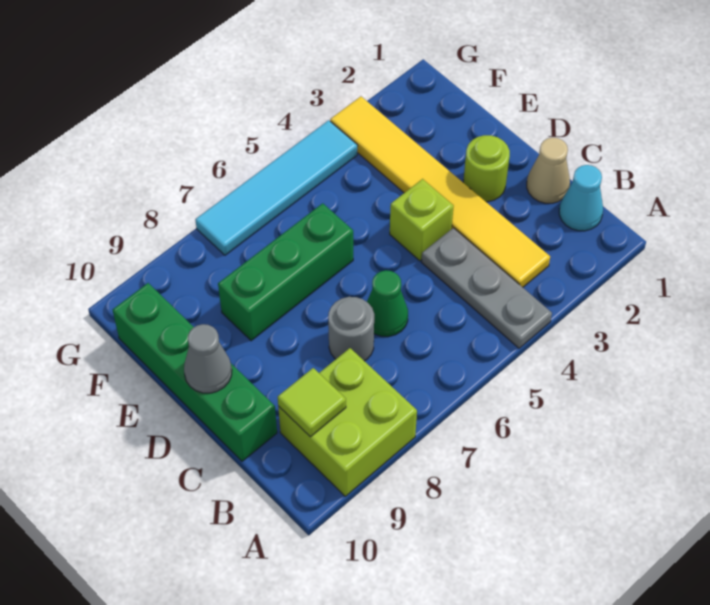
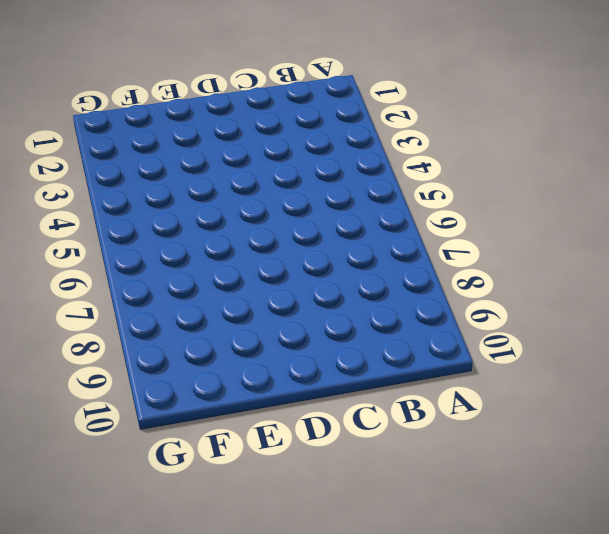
none -> grey 1x3 plate [421,228,552,348]
none -> lime 2x2 brick [278,348,417,496]
none -> cyan 1x1 cone [559,165,603,231]

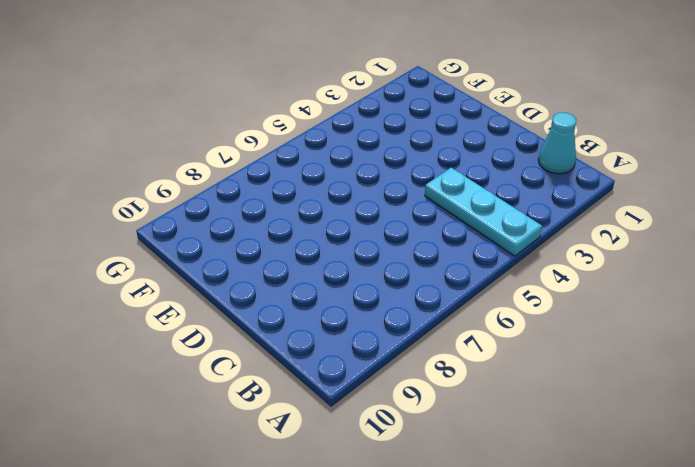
cyan 1x3 plate [425,168,542,256] -> grey 1x3 plate [421,228,552,348]
none -> lime 2x2 brick [278,348,417,496]
none -> yellow 1x6 tile [330,96,550,287]
none -> tan 1x1 cone [527,138,570,203]

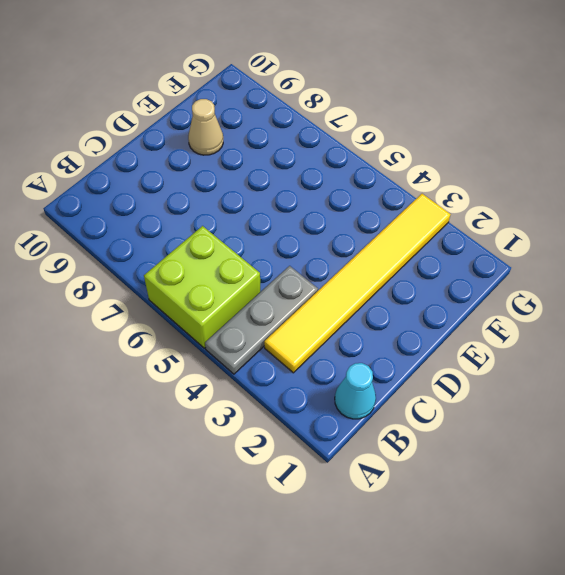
lime 2x2 brick [144,226,260,348] -> lime 2x2 brick moved to [278,348,417,496]
tan 1x1 cone [188,99,223,155] -> tan 1x1 cone moved to [527,138,570,203]
none -> green 1x1 cone [367,270,408,337]
none -> grey 1x1 round brick [328,297,374,361]
none -> green 1x4 brick [113,283,277,461]

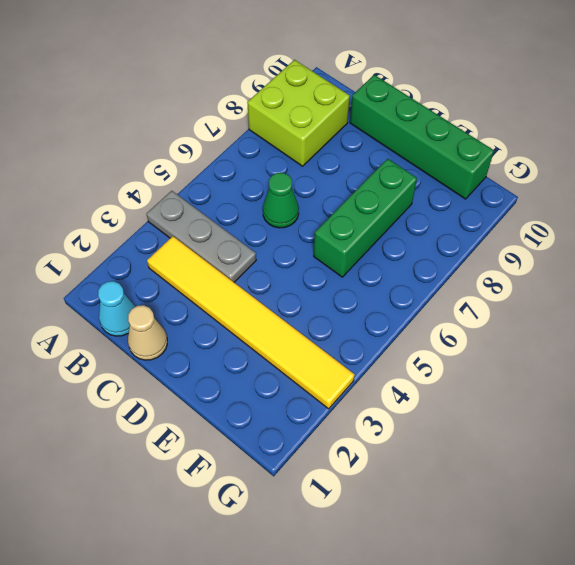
none -> grey 1x1 round brick [328,297,374,361]
none -> lime 1x1 round brick [463,135,510,202]
none -> lime 1x1 brick [390,179,454,261]

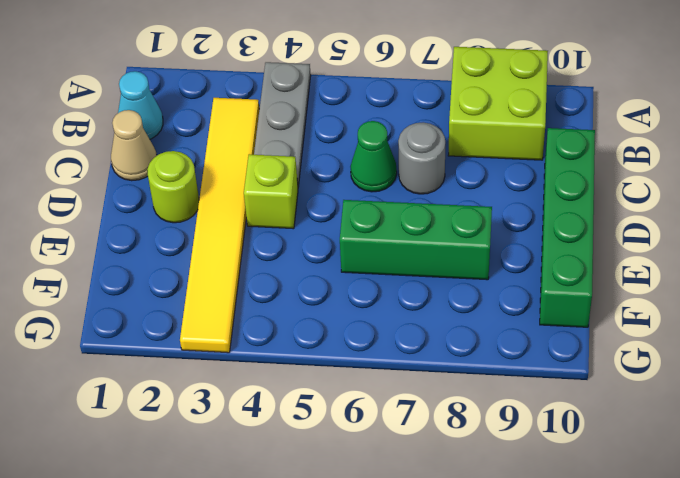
none -> cyan 1x4 tile [195,120,358,255]
none -> lime 1x1 tile [278,368,346,437]
none -> grey 1x1 cone [184,324,232,393]

